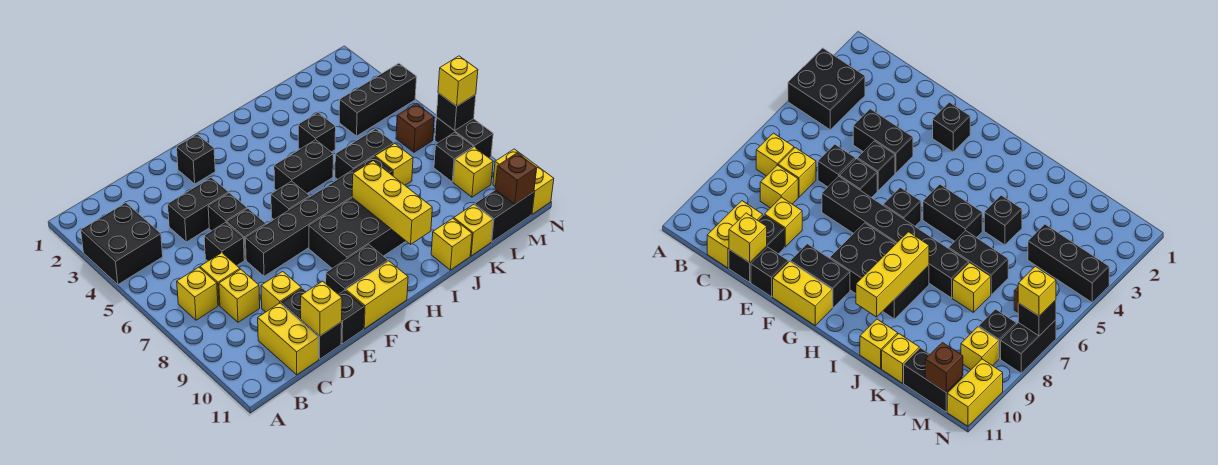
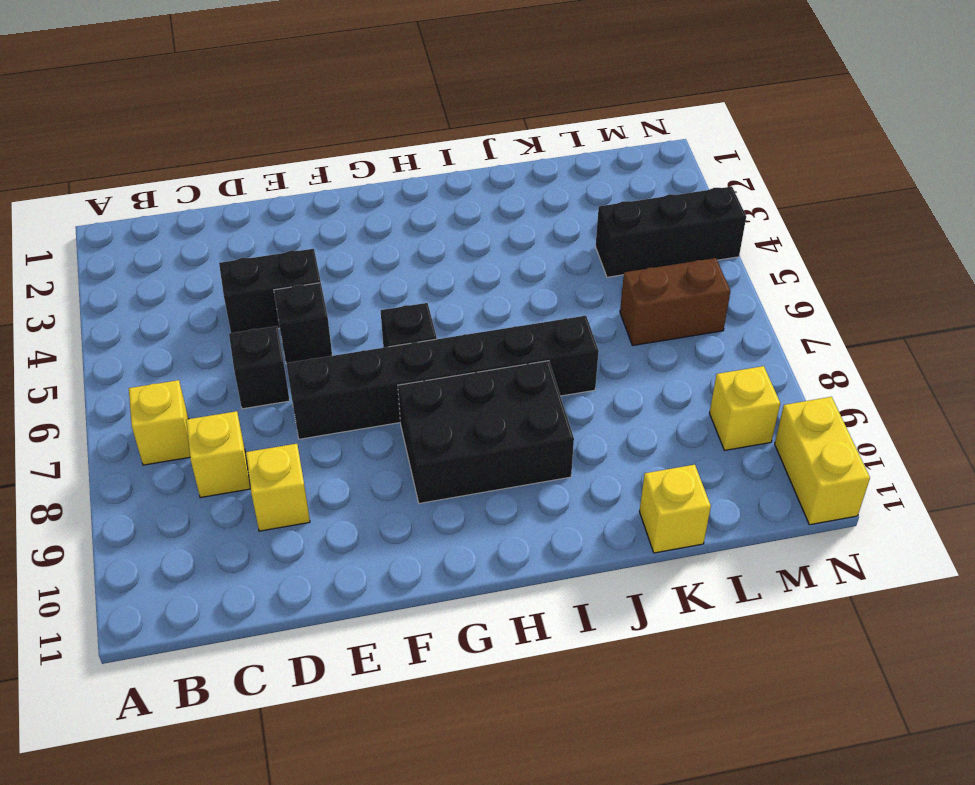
brown 1x2 brick [620,258,730,346] -> brown 1x1 brick [396,103,434,152]
none -> black 2x2 brick [81,203,163,284]
none -> yellow 1x1 brick [200,253,240,305]
none -> yellow 1x2 brick [258,303,319,375]
none -> black 1x2 brick [281,288,342,359]

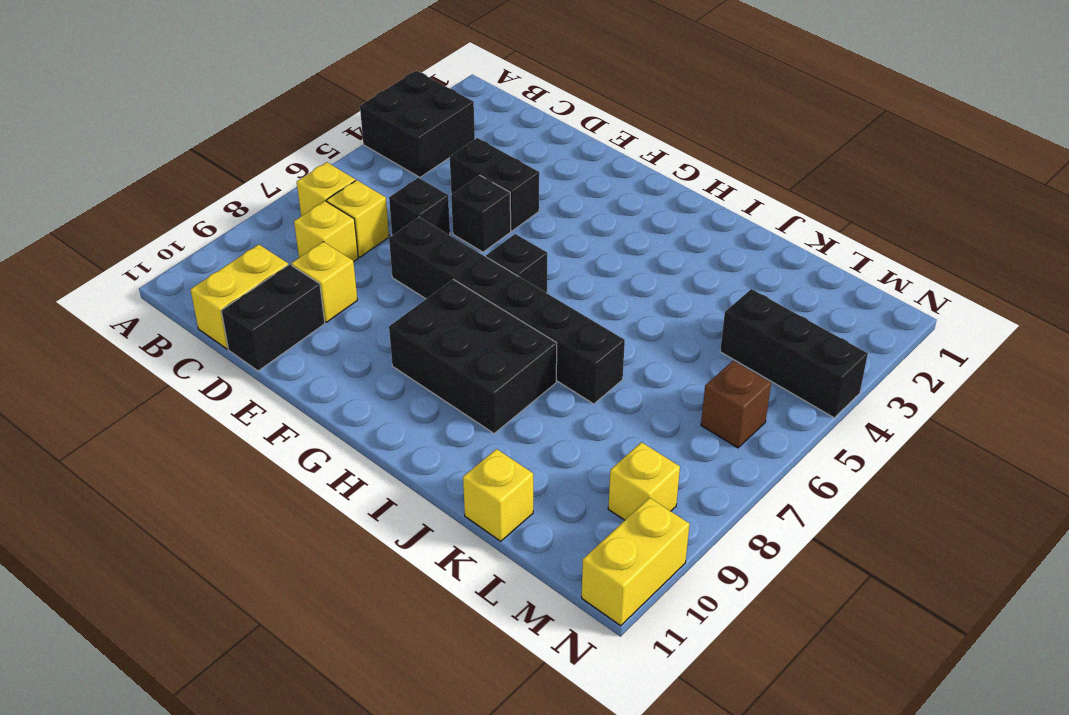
none -> black 1x1 brick [227,209,266,260]
none -> black 1x1 brick [338,290,364,344]
none -> black 1x1 brick [177,134,215,184]
none -> black 1x2 brick [326,245,388,294]

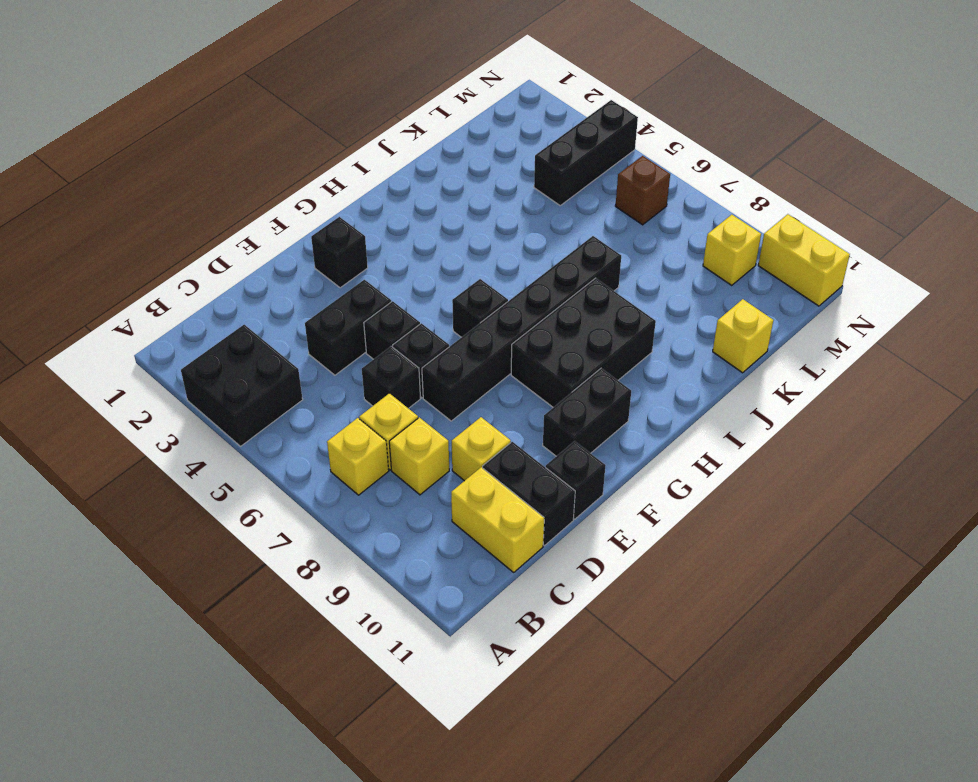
none -> yellow 1x2 brick [346,261,408,329]
none -> black 1x2 brick [274,140,333,193]
none -> black 1x1 brick [298,112,336,152]
none -> black 1x2 brick [335,129,394,179]

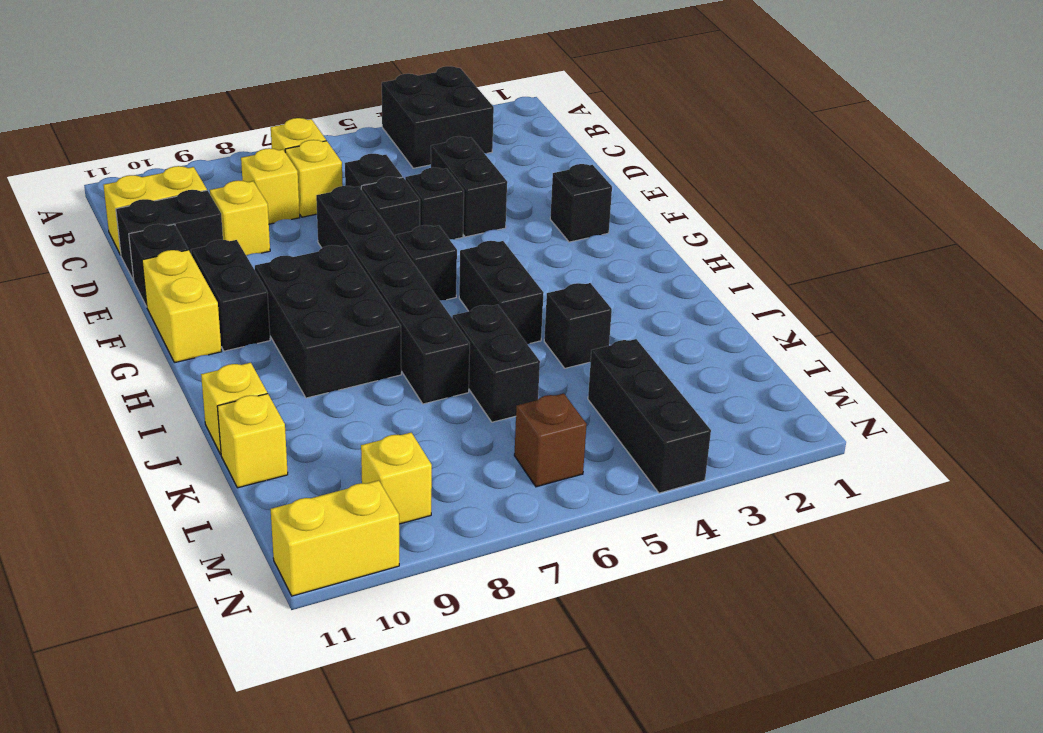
none -> yellow 1x1 brick [375,144,413,185]
none -> black 1x2 brick [475,190,534,242]
none -> black 1x1 brick [434,132,473,182]
none -> black 1x2 brick [435,117,493,158]

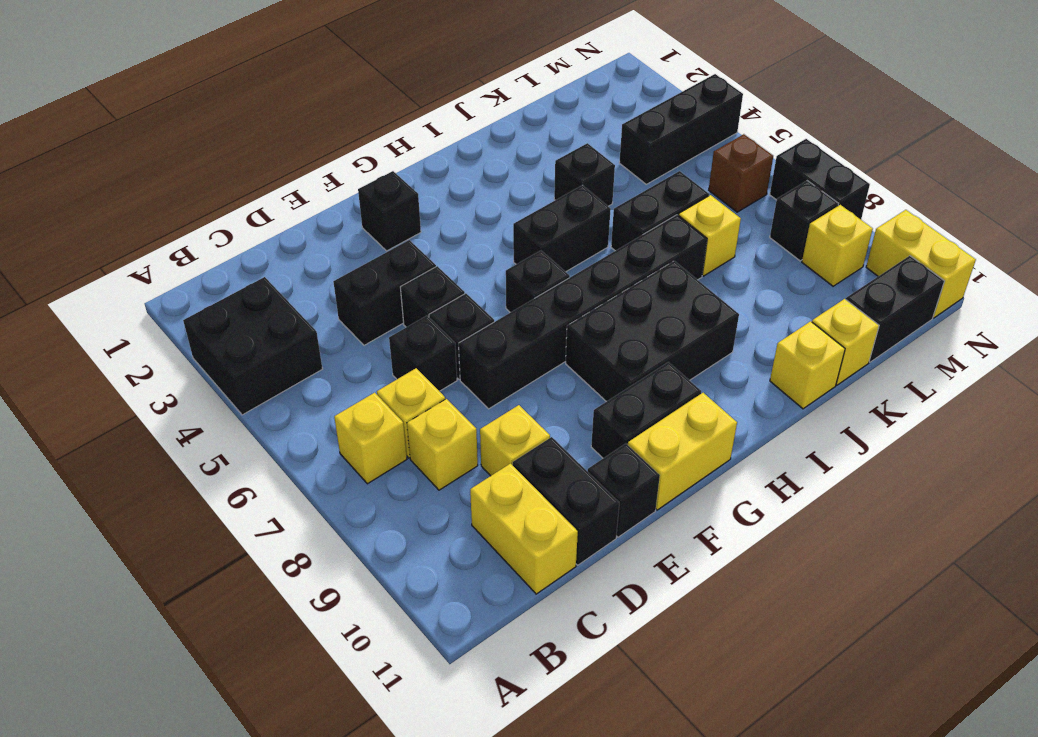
none -> yellow 1x1 brick [301,281,342,336]
none -> yellow 1x3 brick [352,161,432,244]
none -> brown 1x1 brick [495,153,537,204]
none -> black 1x1 brick [436,93,476,130]

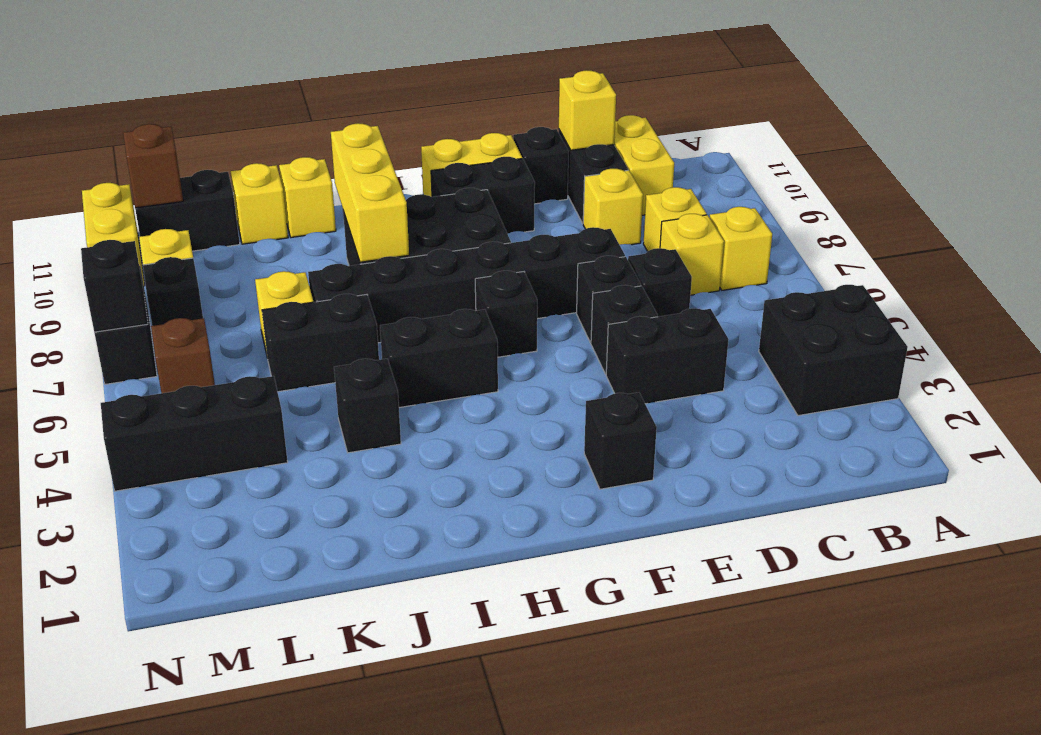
none -> yellow 1x1 brick [438,56,478,106]

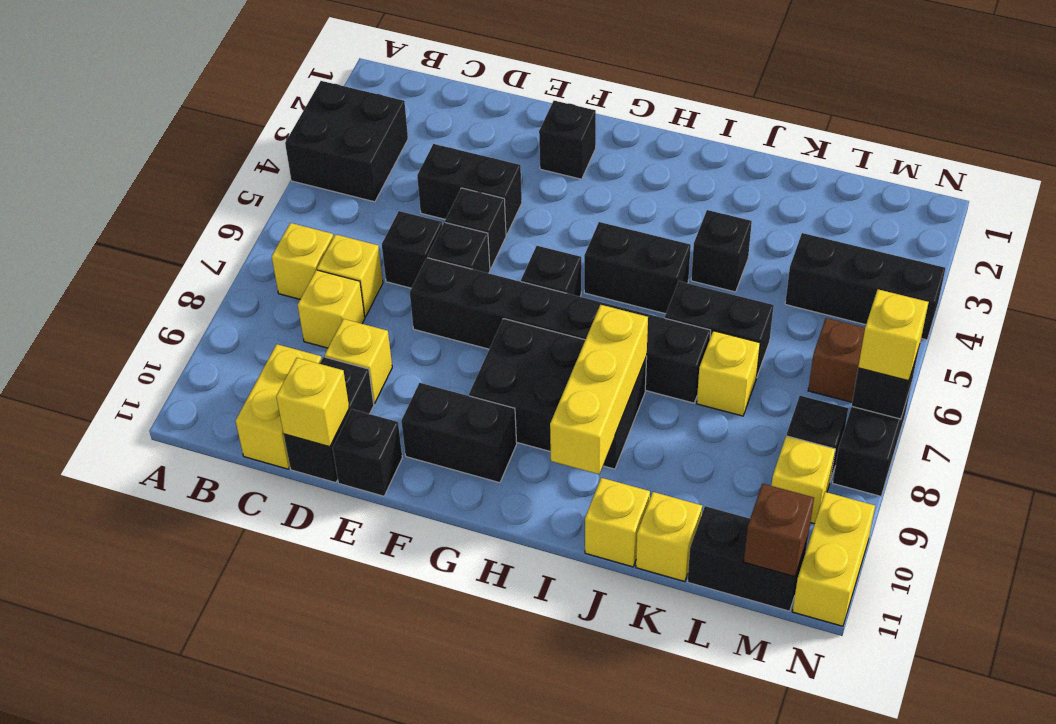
none -> yellow 1x2 brick [346,261,408,329]

